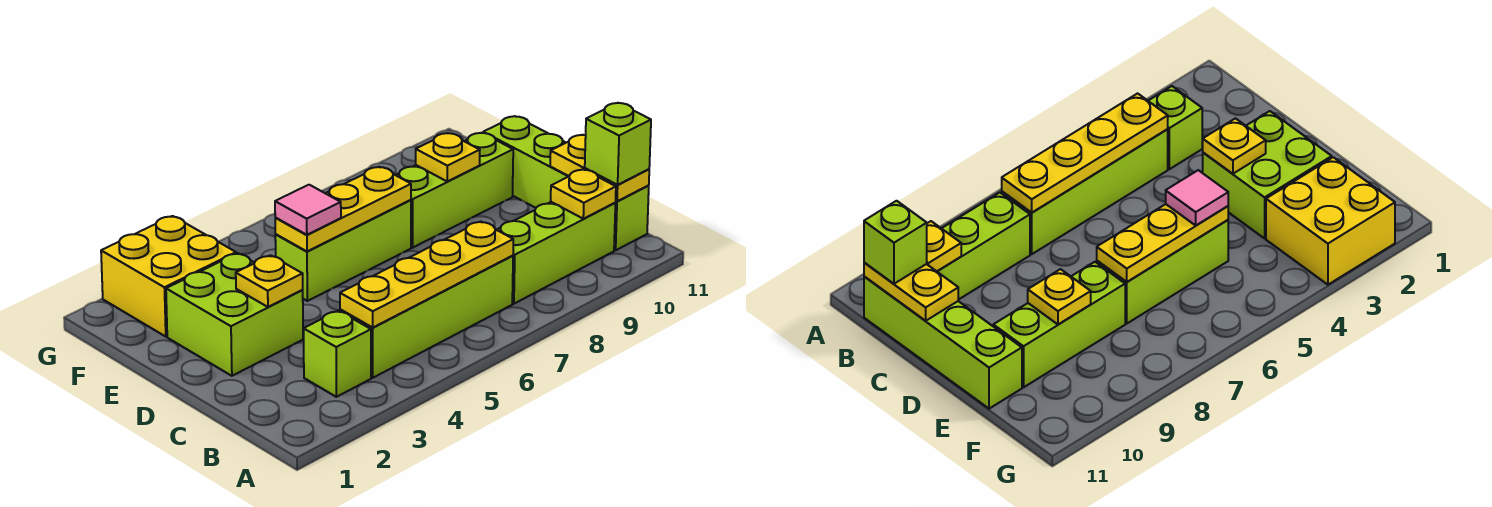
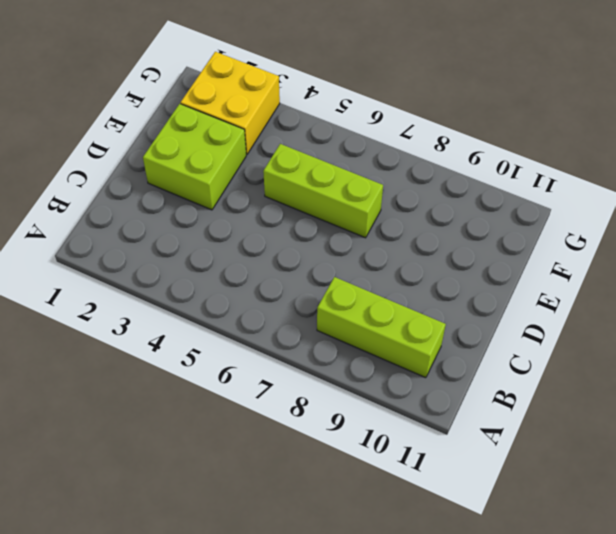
none -> lime 1x1 brick [304,311,371,397]
none -> lime 1x4 brick [340,256,513,378]
none -> lime 1x4 brick [483,116,649,250]

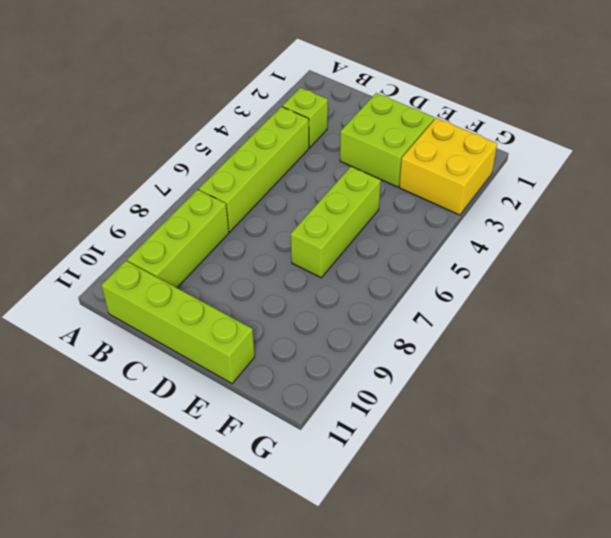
none -> lime 1x3 brick [396,133,513,248]
none -> yellow 1x4 plate [340,221,513,327]
none -> yellow 1x1 plate [551,170,616,219]

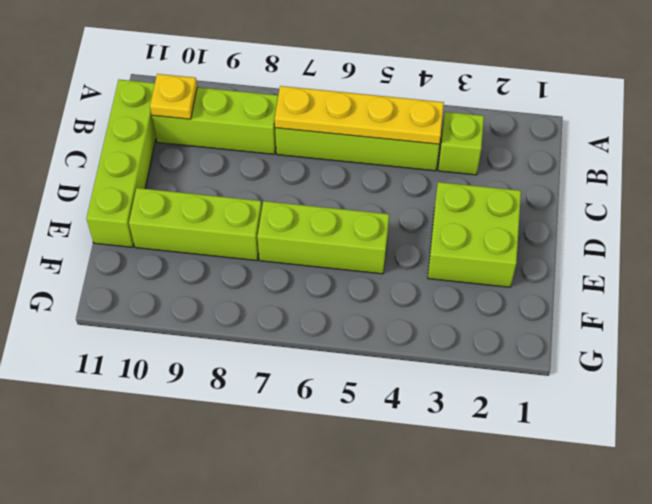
none -> yellow 2x2 brick [101,216,236,336]
none -> yellow 1x2 plate [550,135,649,201]
none -> yellow 1x1 plate [236,255,303,307]

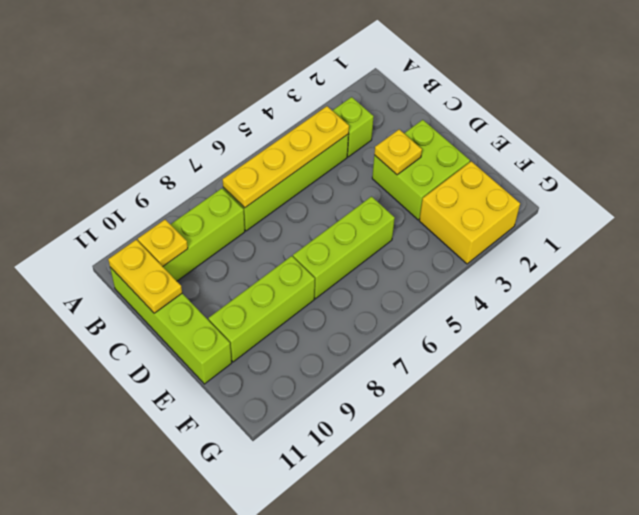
none -> yellow 1x3 plate [275,167,411,251]
none -> yellow 1x1 plate [416,133,480,181]
none -> lime 1x1 brick [585,103,651,185]

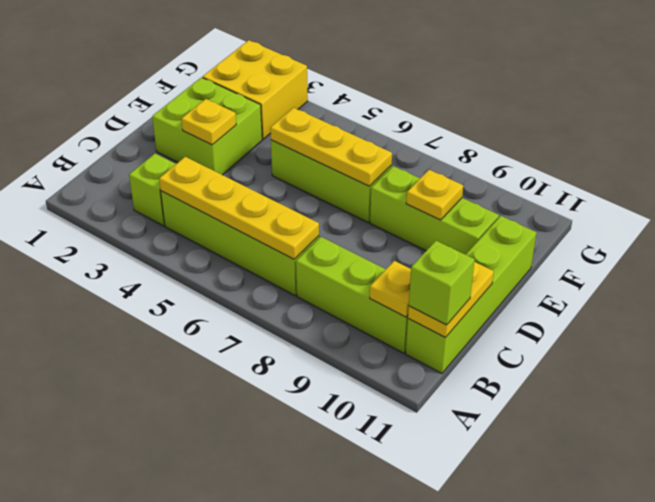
none -> pink 1x1 tile [275,185,341,235]

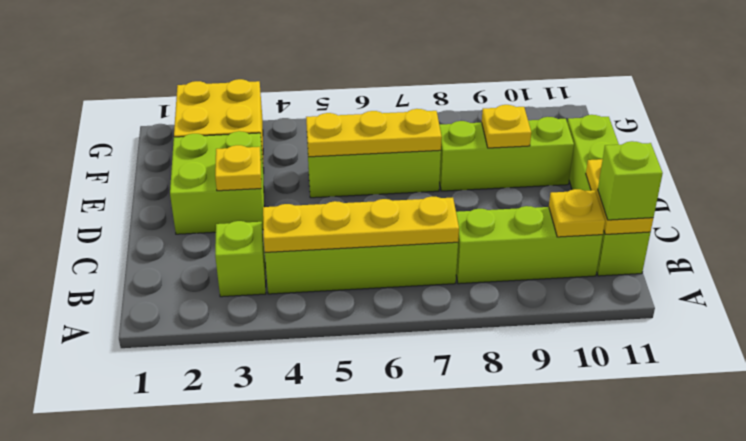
none -> pink 1x1 tile [275,185,341,235]

